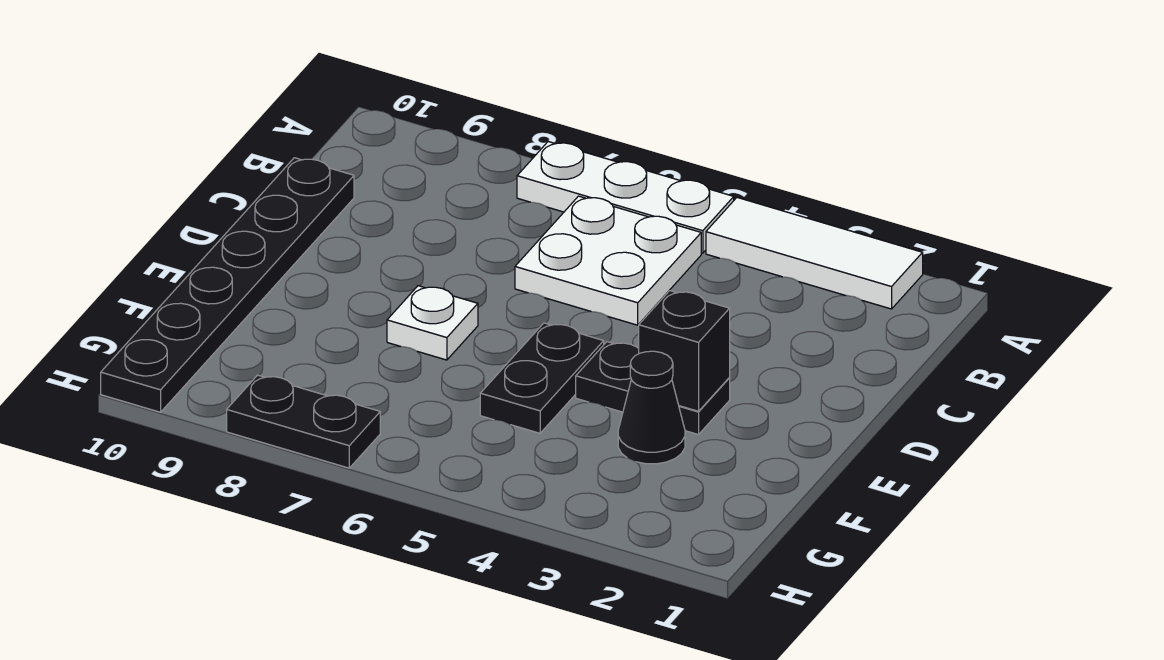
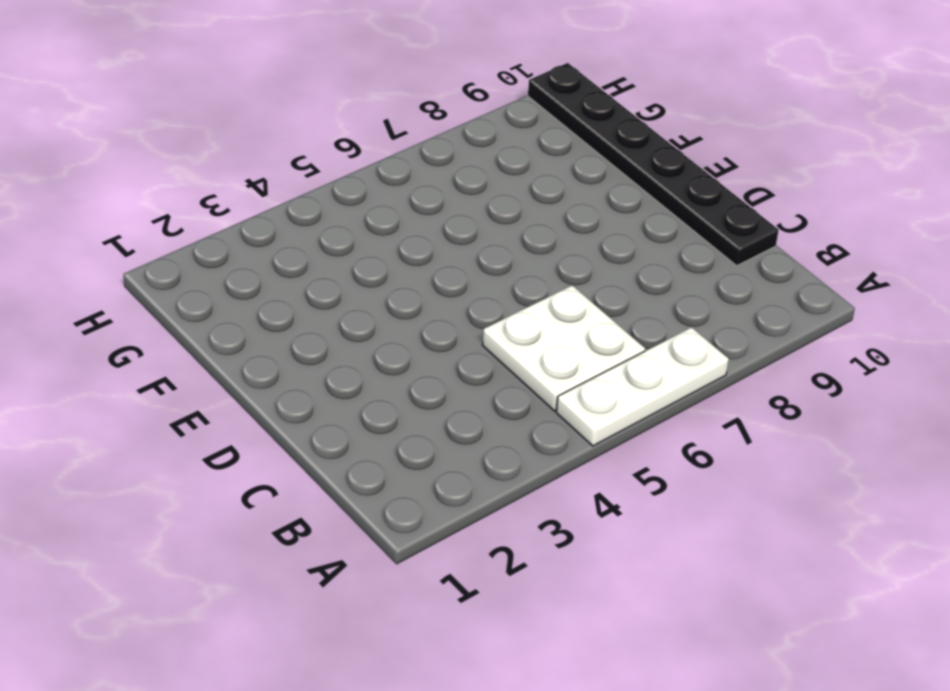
none -> white 1x3 tile [706,198,923,309]
none -> black 1x2 plate [576,342,730,435]

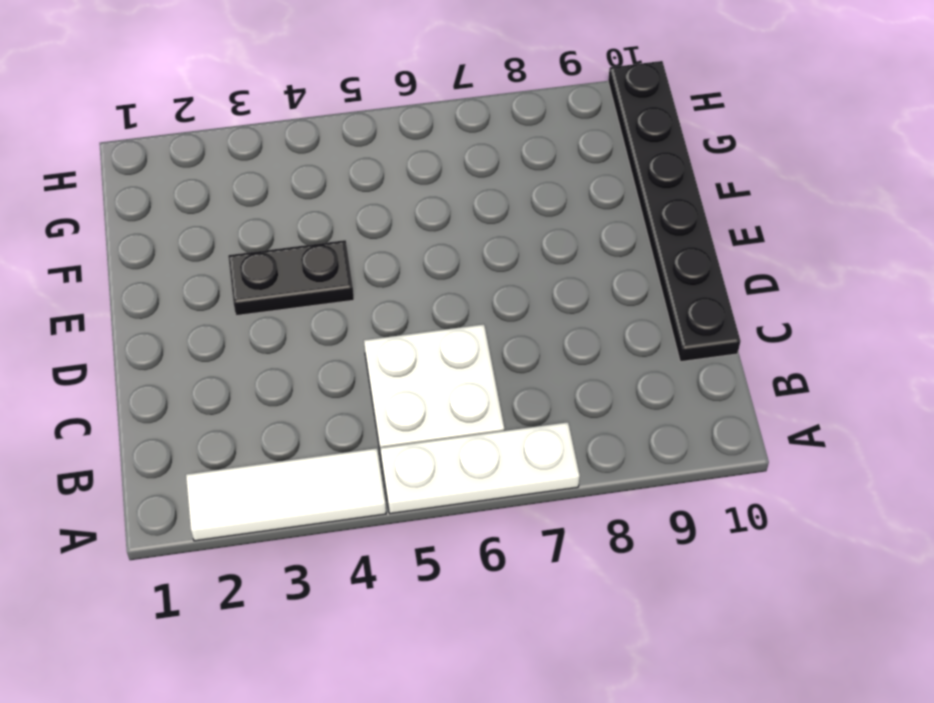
none -> black 1x2 plate [480,323,604,433]
none -> white 1x1 plate [387,286,478,360]

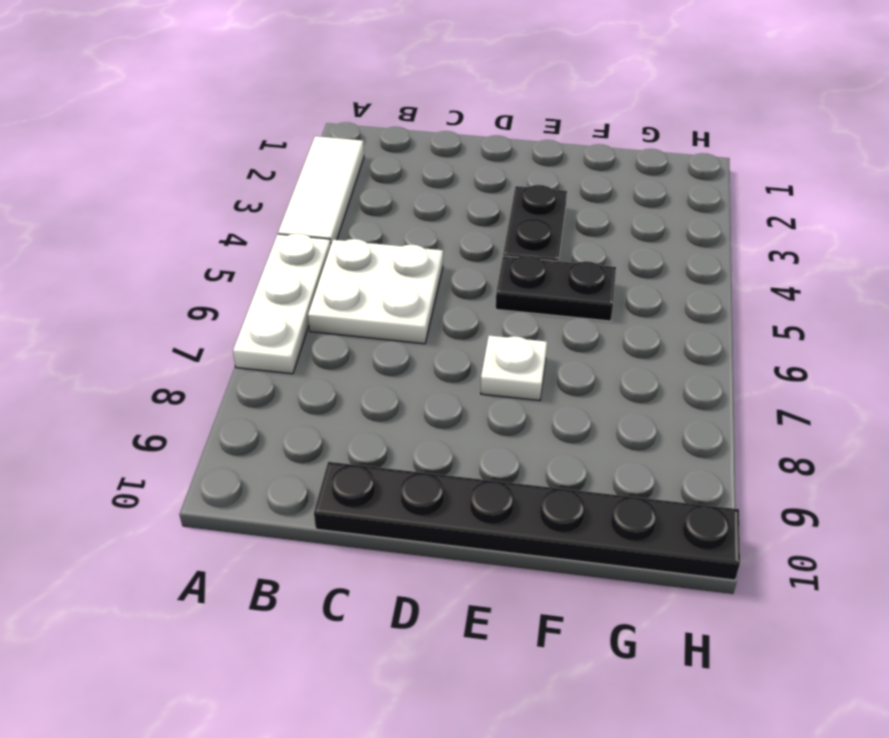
none -> black 1x1 cone [618,351,685,464]
none -> black 1x2 plate [227,375,380,468]

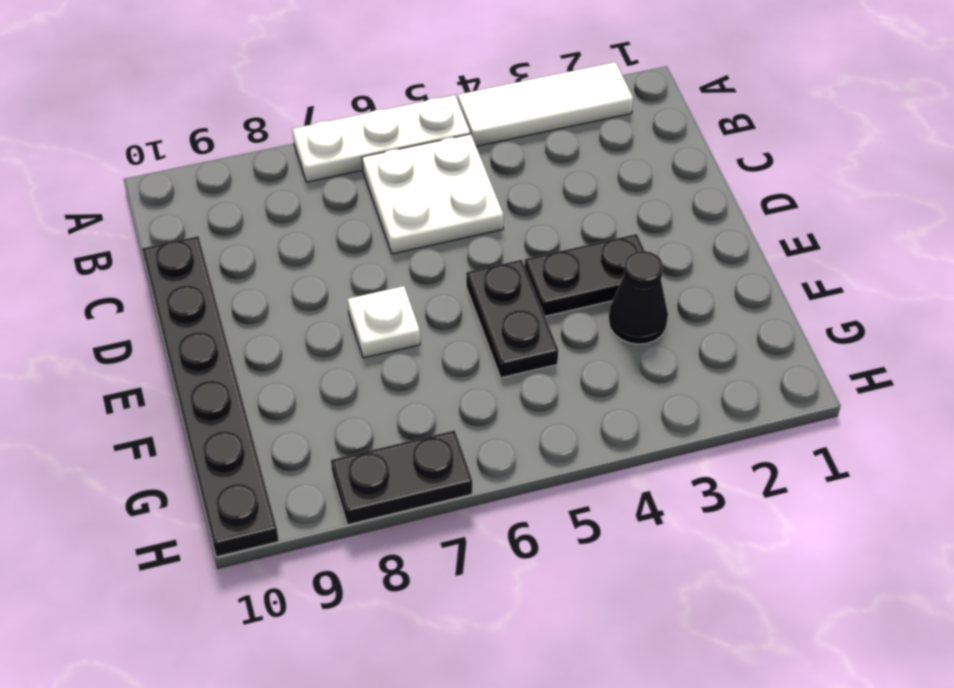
none -> black 1x1 brick [639,291,730,411]

